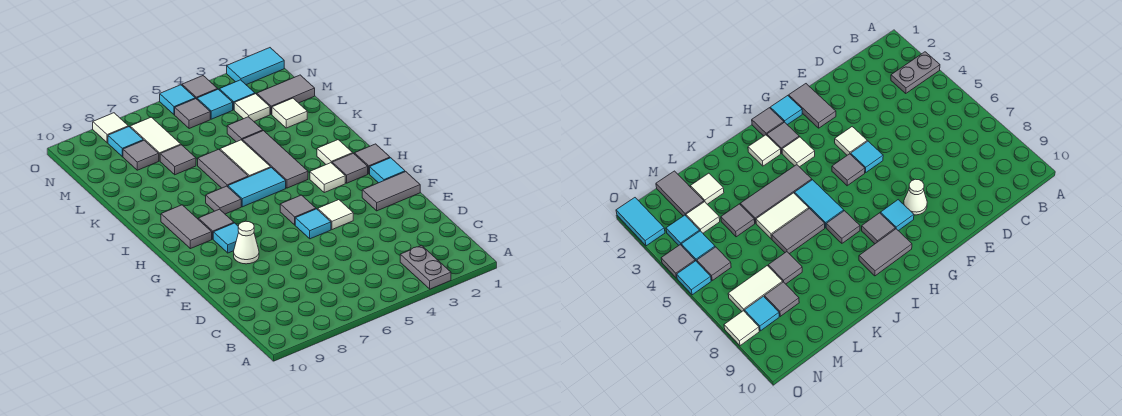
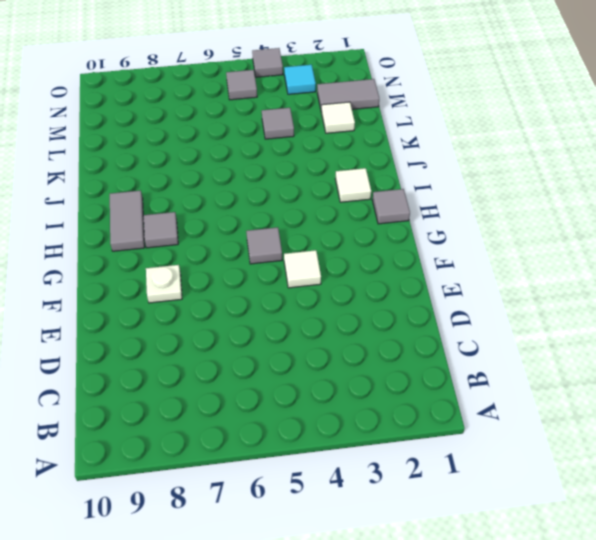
white 1x1 plate [146,265,182,303] -> white 1x1 cone [234,221,259,264]
none -> grey 1x2 plate [400,245,451,289]
none -> grey 1x2 tile [362,172,420,211]
none -> cyan 1x1 tile [295,209,331,239]
none -> cyan 1x1 tile [370,158,405,183]

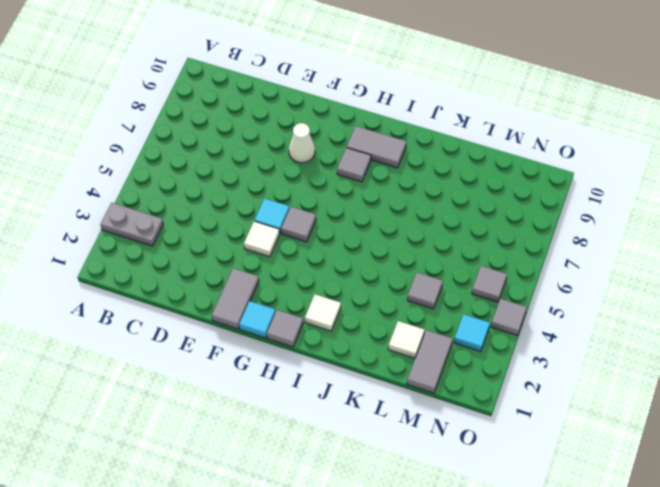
none -> cyan 1x1 tile [213,223,239,253]
none -> grey 1x1 tile [332,153,368,183]
none -> white 1x1 tile [310,163,345,193]
none -> grey 1x3 tile [242,131,308,188]

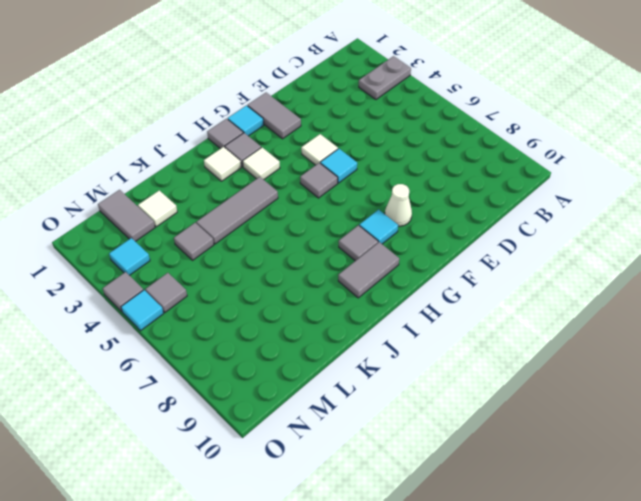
none -> cyan 1x2 tile [228,168,286,207]
none -> grey 1x1 tile [206,186,241,214]
none -> white 1x2 tile [220,140,271,177]
none -> grey 1x2 tile [198,149,248,188]

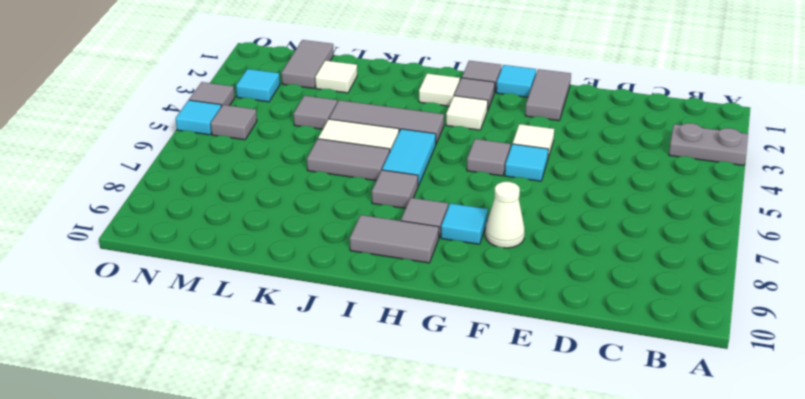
none -> grey 1x1 tile [160,145,196,175]
none -> white 1x1 tile [234,94,270,121]
none -> white 1x2 tile [130,117,181,161]
none -> grey 1x1 tile [123,140,159,170]

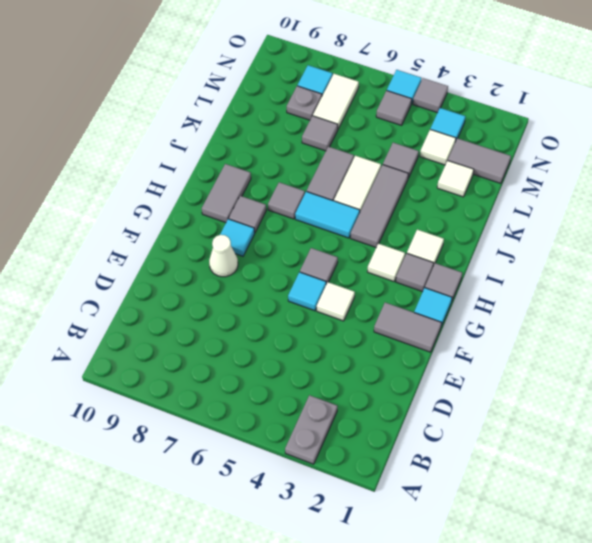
grey 1x1 plate [287,86,322,120] -> grey 1x1 tile [123,140,159,170]
none -> cyan 1x1 tile [197,89,233,119]
none -> cyan 1x2 tile [227,48,284,85]
none -> white 1x1 tile [93,113,128,143]

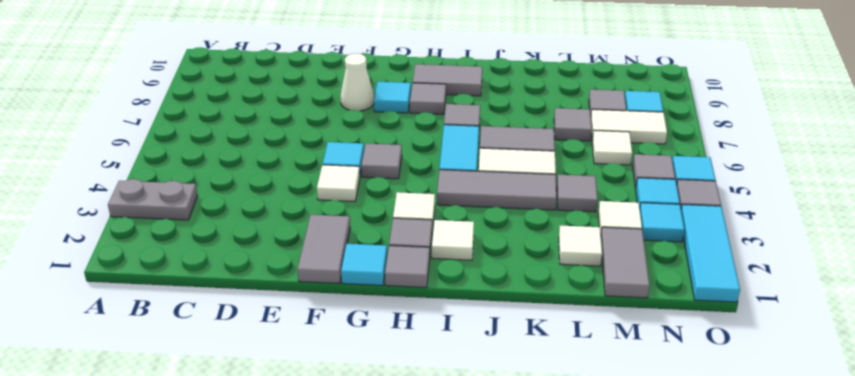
white 1x1 tile [592,131,632,165] -> white 1x1 tile moved to [93,113,128,143]
cyan 1x3 tile [681,204,740,302] -> cyan 1x2 tile [227,48,284,85]

